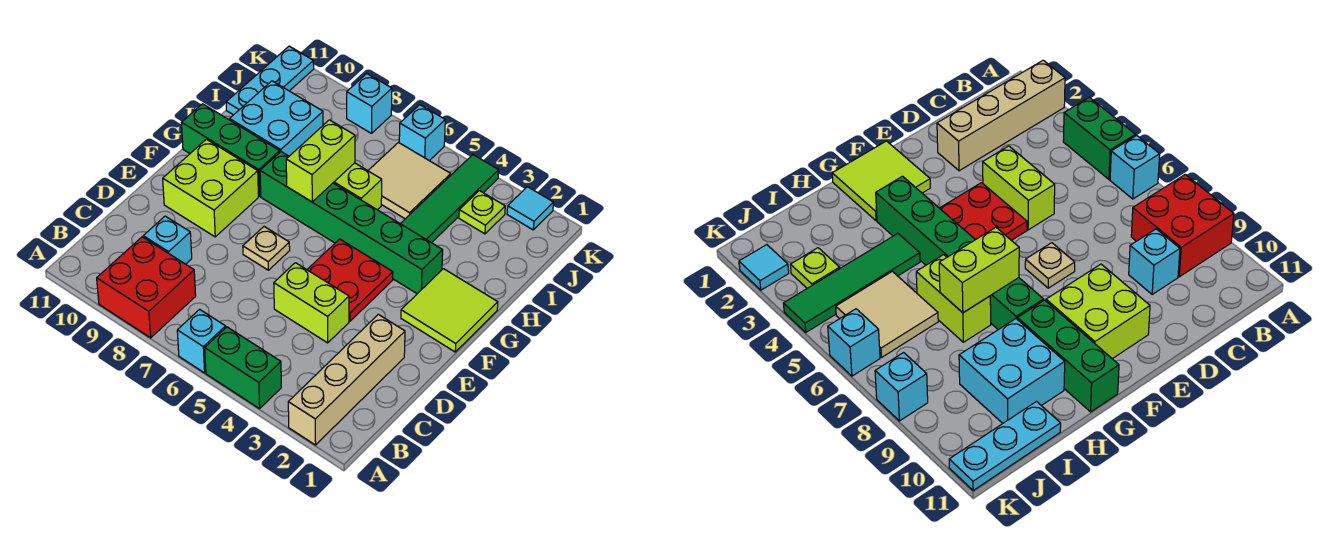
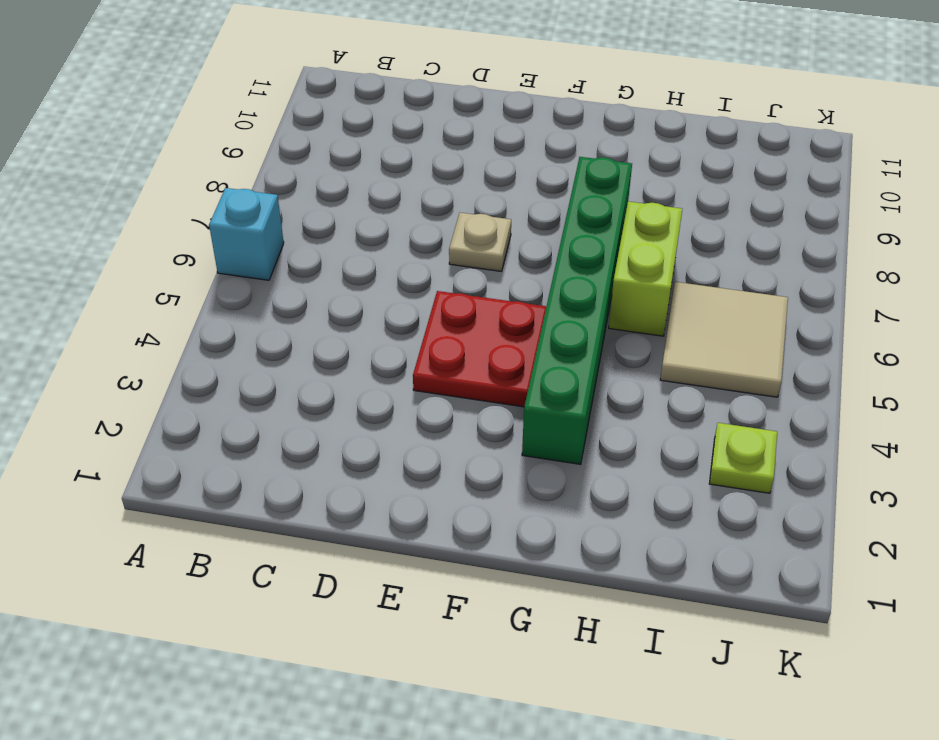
none -> tan 1x4 brick [288,314,405,445]
none -> green 1x2 brick [205,327,281,409]
none -> red 2x2 brick [97,237,196,338]

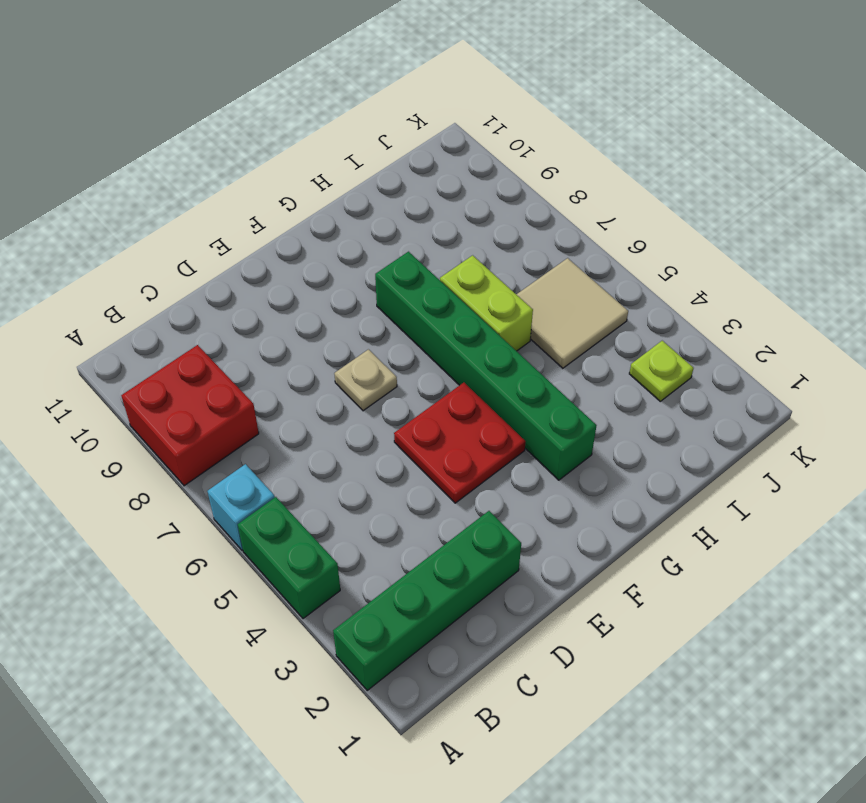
green 1x4 brick [333,511,521,690] -> tan 1x4 brick [288,314,405,445]
none -> cyan 1x1 brick [143,216,192,264]
none -> lime 1x2 brick [274,263,349,343]
none -> lime 2x2 brick [163,139,258,237]

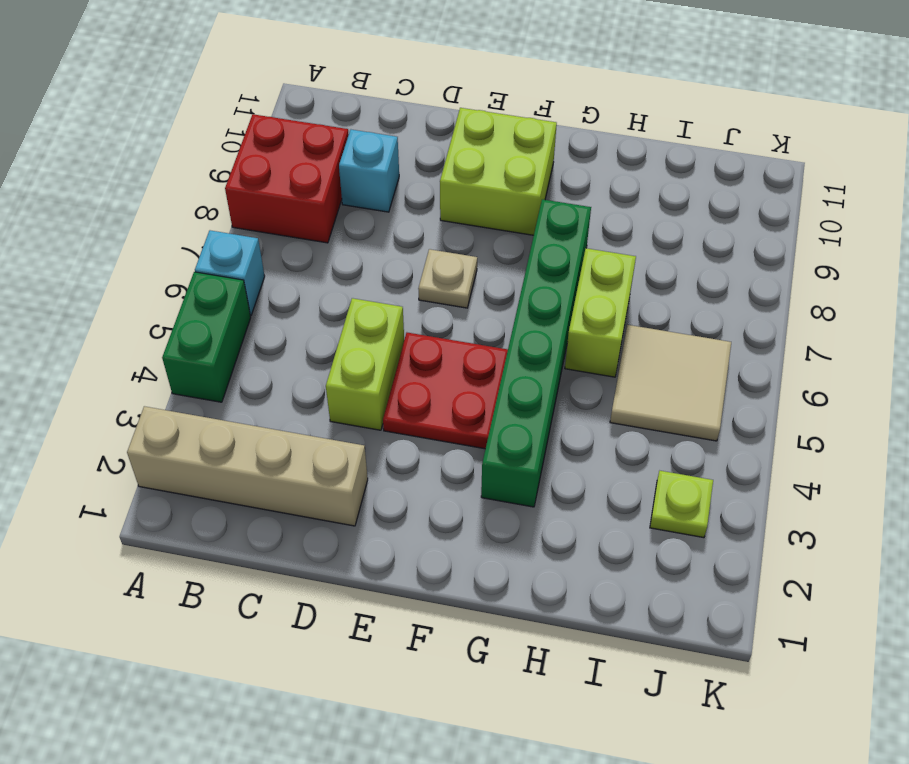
none -> lime 2x2 tile [401,269,498,352]
none -> green 1x3 brick [182,104,280,196]
none -> green 1x4 tile [400,155,499,243]

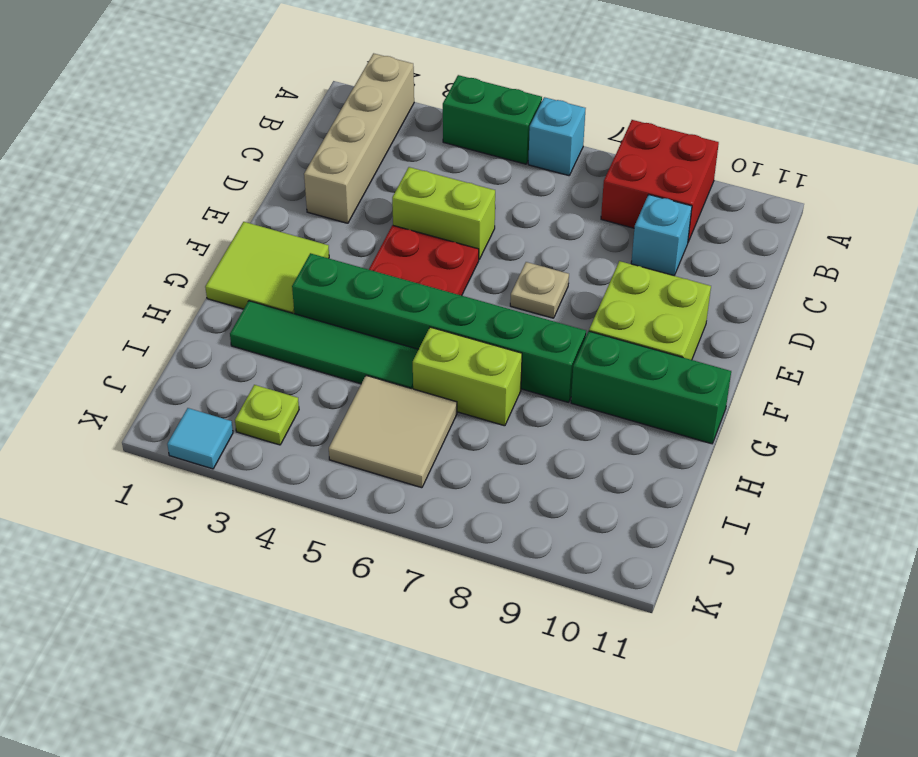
green 1x4 tile [230,301,418,389] -> green 1x4 tile turned to [400,155,499,243]
none -> cyan 2x2 brick [230,81,323,156]
none -> cyan 1x3 plate [226,46,314,115]
none -> cyan 1x1 brick [399,105,445,161]

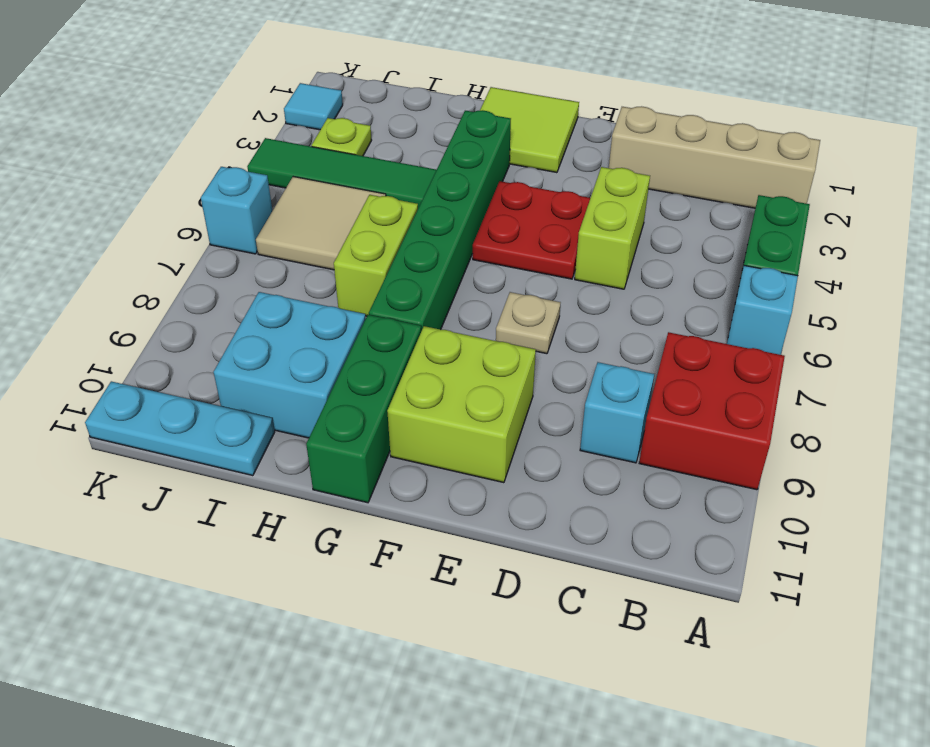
none -> cyan 1x1 brick [347,74,392,133]
none -> lime 1x2 brick [286,120,355,202]

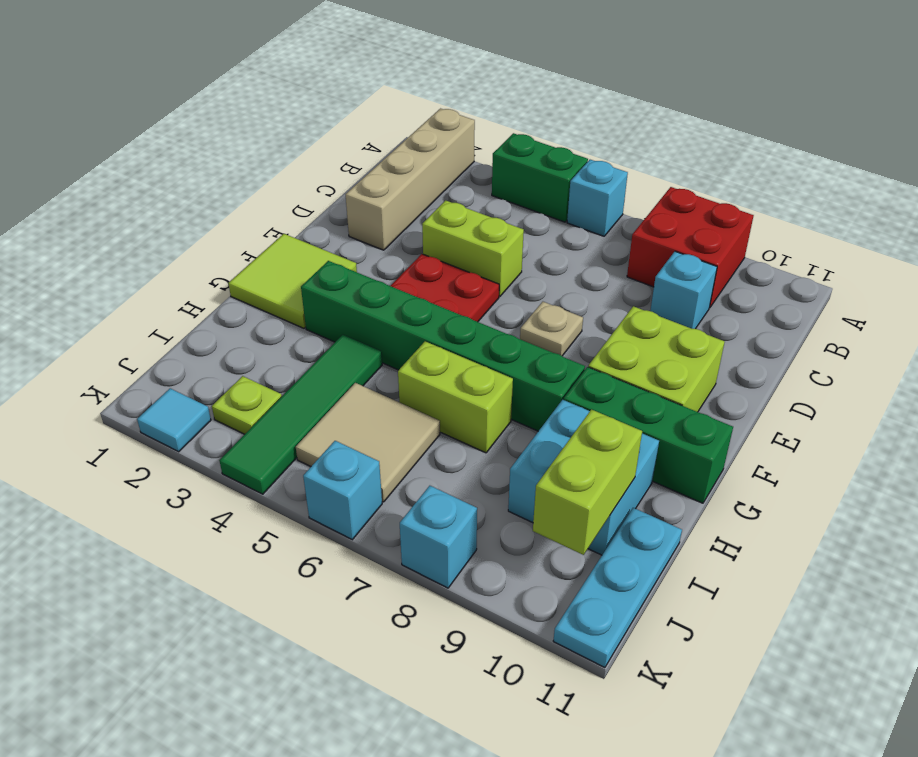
lime 1x2 brick [533,410,642,555] -> lime 1x2 brick moved to [286,120,355,202]

